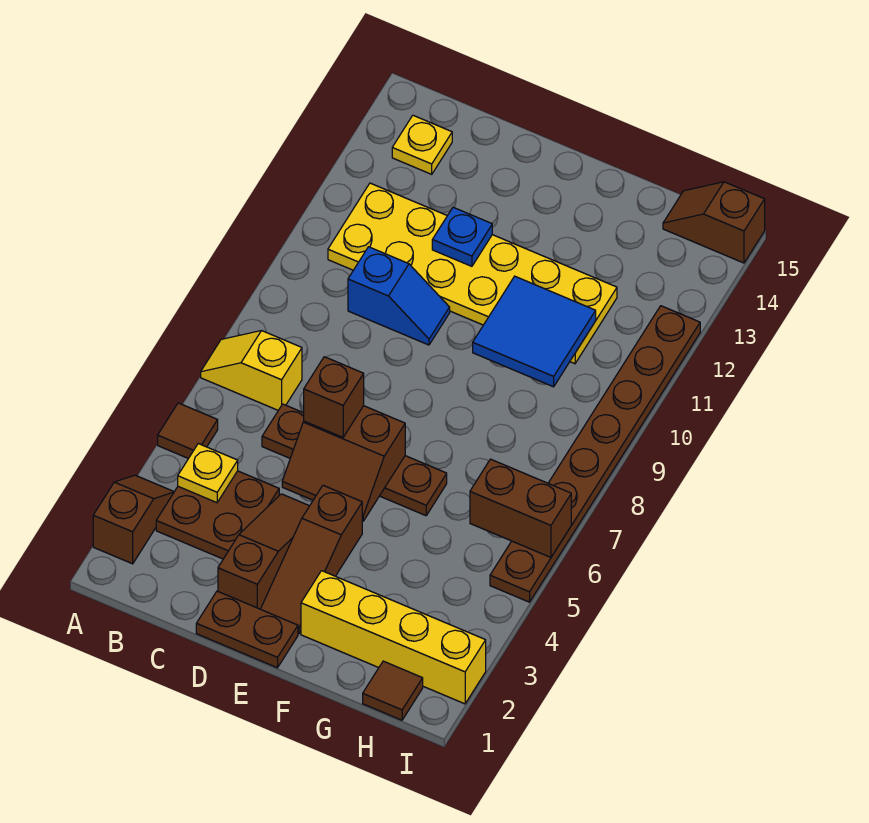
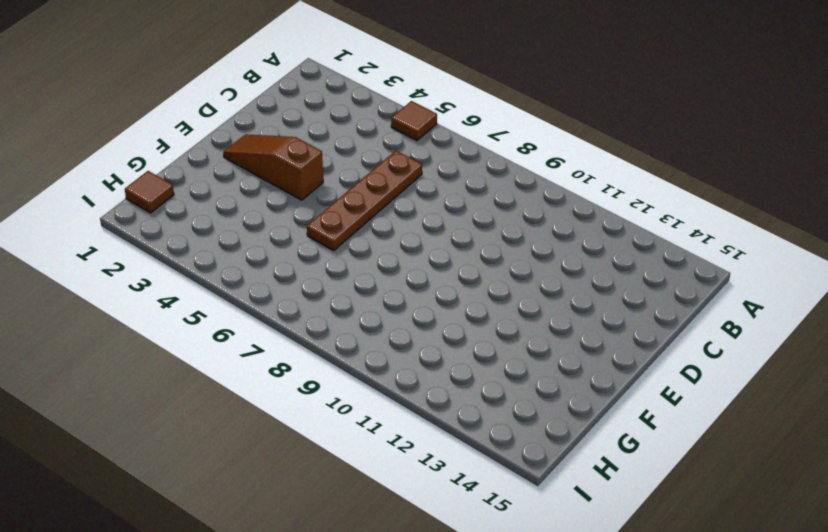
none -> brown 1x2 slope [93,475,174,564]
none -> yellow 1x2 slope [201,331,302,410]
none -> brown 2x2 plate [156,471,279,559]

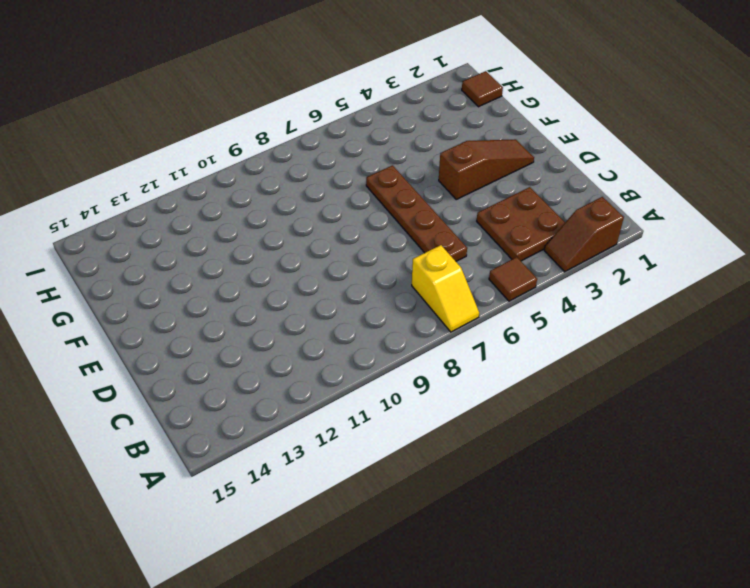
none -> yellow 2x6 plate [328,183,617,364]
none -> yellow 1x1 plate [392,115,452,174]
none -> blue 1x2 slope [348,247,450,345]

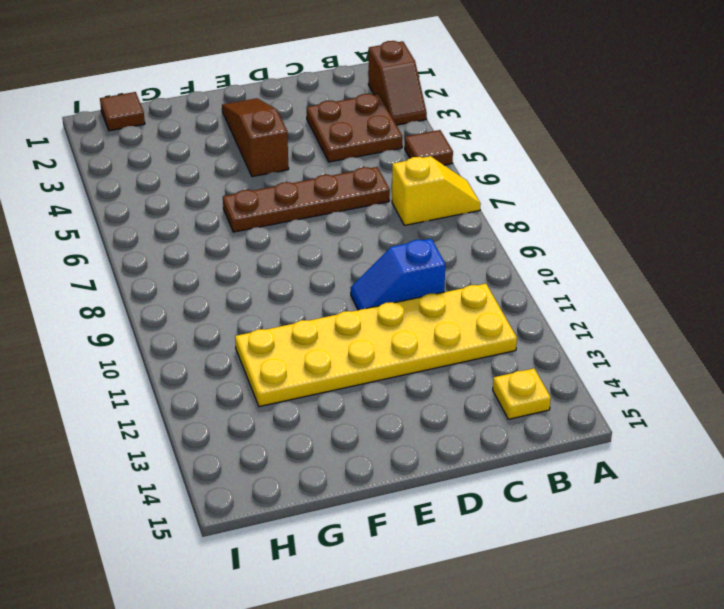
none -> brown 1x2 plate [196,591,298,668]
none -> brown 1x3 slope [218,494,309,609]
none -> yellow 1x4 brick [301,571,486,704]

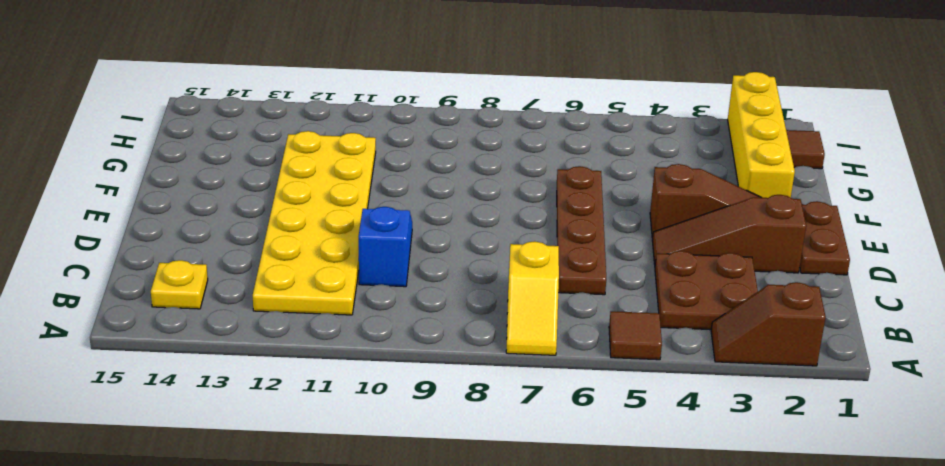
none -> brown 1x2 slope [663,182,765,263]
none -> brown 1x8 plate [490,306,700,602]
none -> yellow 1x1 plate [178,444,238,503]

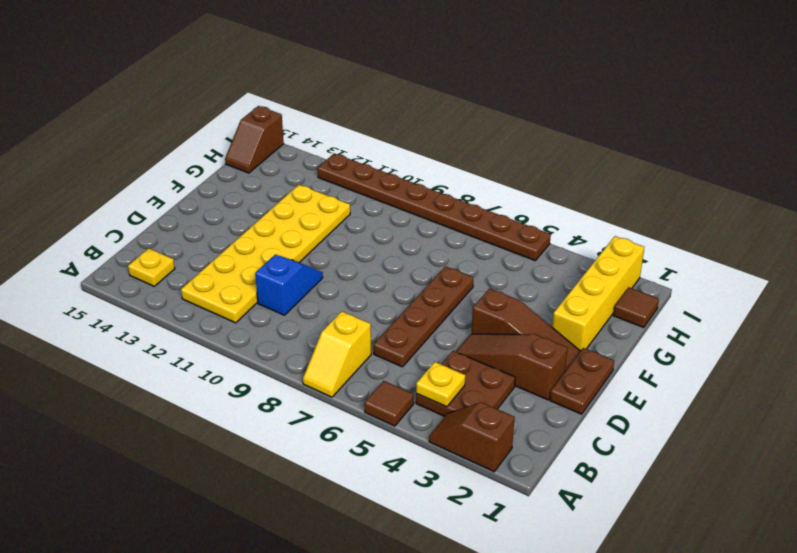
none -> brown 2x2 slope [282,406,405,521]
none -> blue 1x1 plate [432,207,492,266]
none -> blue 2x2 tile [473,276,596,387]

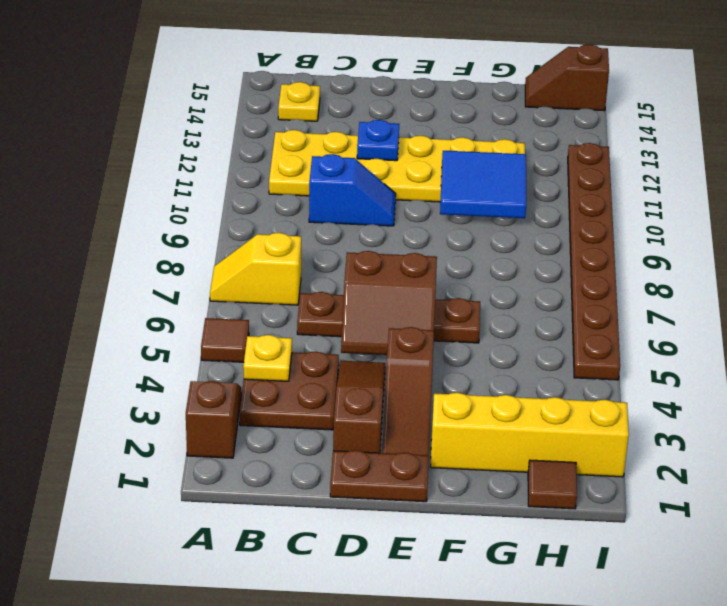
none -> brown 1x2 brick [470,459,571,557]
none -> brown 1x1 brick [303,357,364,437]

